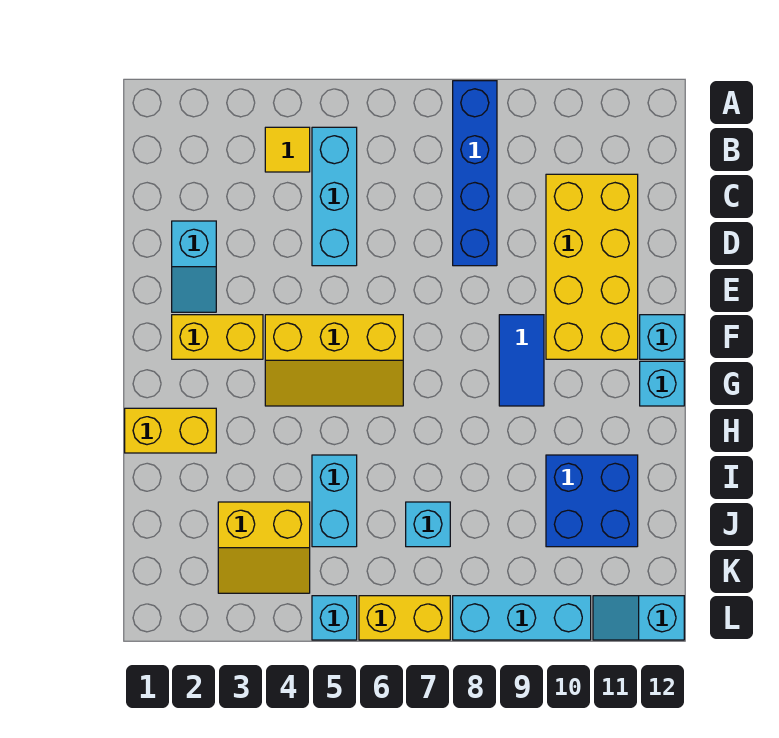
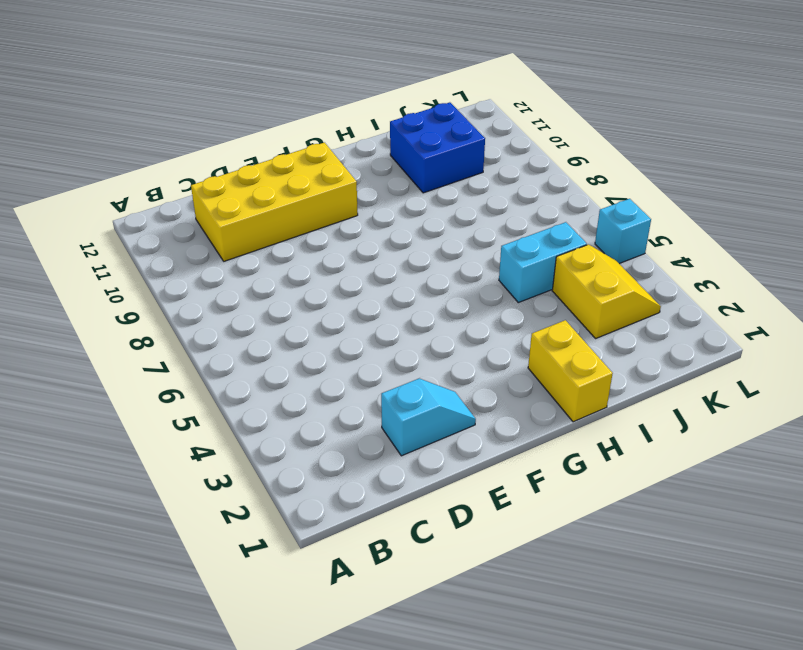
none -> blue 1x4 brick [453,81,497,266]
none -> yellow 1x1 tile [265,127,310,172]
none -> cyan 1x3 brick [312,127,357,266]

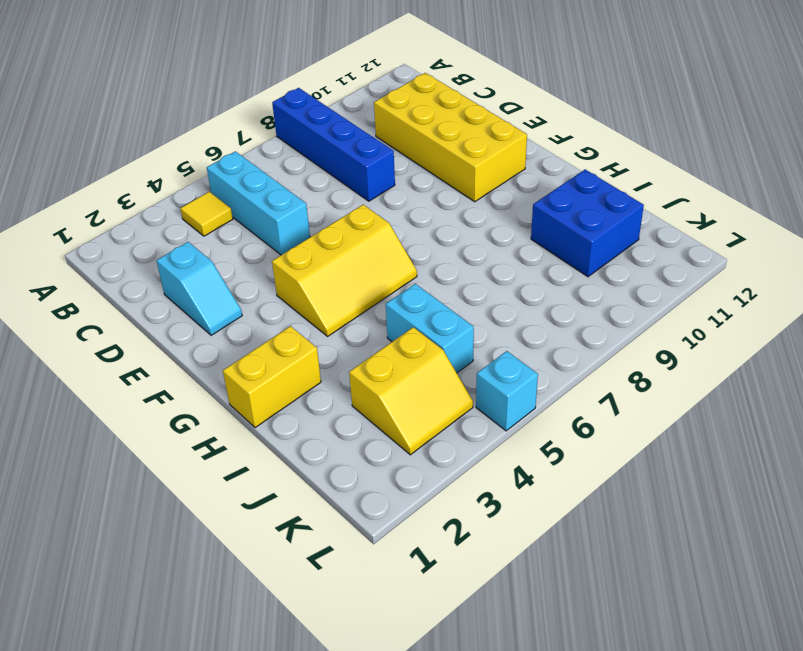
none -> yellow 1x2 brick [172,315,263,359]
none -> blue 1x2 tile [499,315,544,406]
none -> cyan 1x1 brick [640,315,684,359]

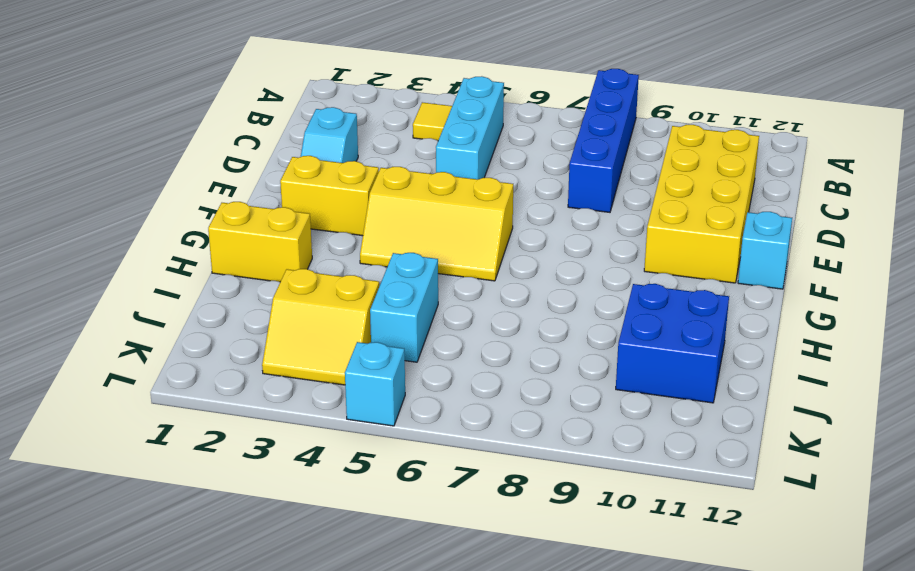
none -> blue 1x2 tile [499,315,544,406]
none -> cyan 1x1 brick [640,361,684,406]
none -> cyan 1x1 brick [406,502,450,547]

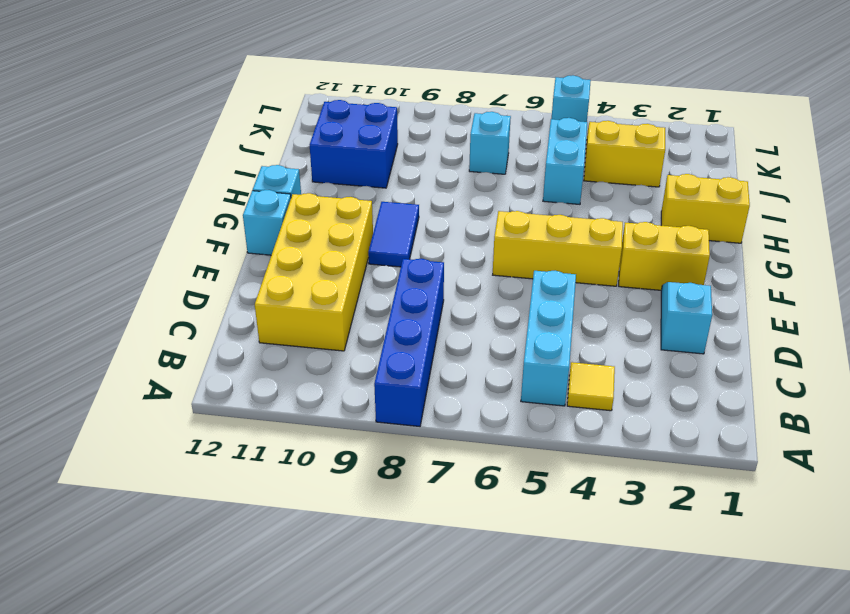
none -> yellow 1x2 brick [359,596,450,640]
none -> cyan 1x3 brick [453,596,591,640]
none -> cyan 1x2 slope [593,596,684,640]

